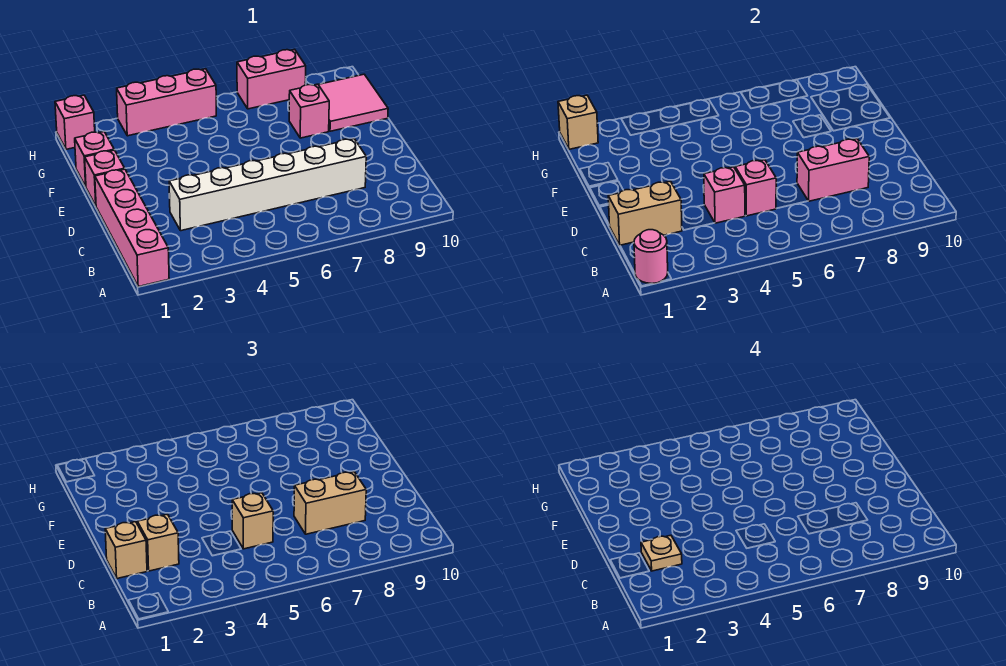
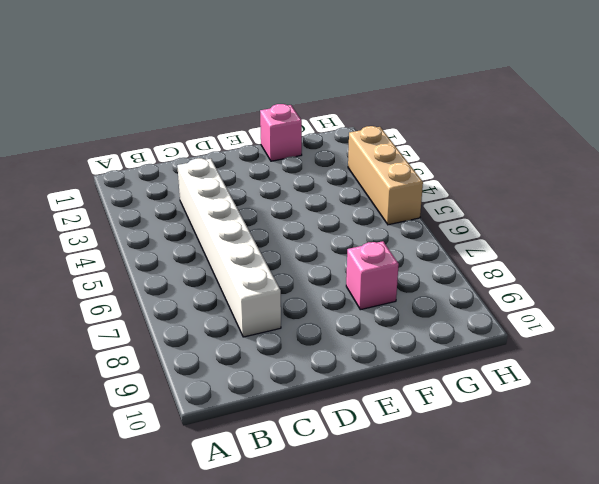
tan 1x3 brick [348,126,423,225] -> pink 1x3 brick [117,69,216,136]
none -> pink 1x4 brick [95,169,169,287]
none -> pink 1x1 brick [85,150,125,205]
none -> pink 2x2 tile [318,74,388,131]

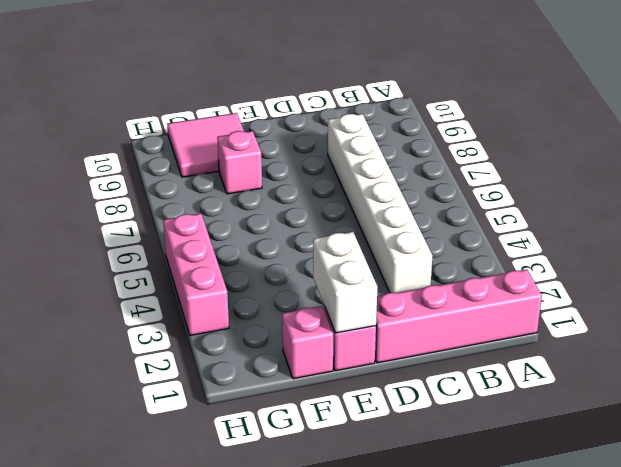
white 1x2 brick [313,232,377,333] -> none
none -> pink 1x1 brick [55,95,95,149]
none -> pink 1x2 brick [237,49,306,109]
none -> pink 1x1 round brick [634,230,668,283]

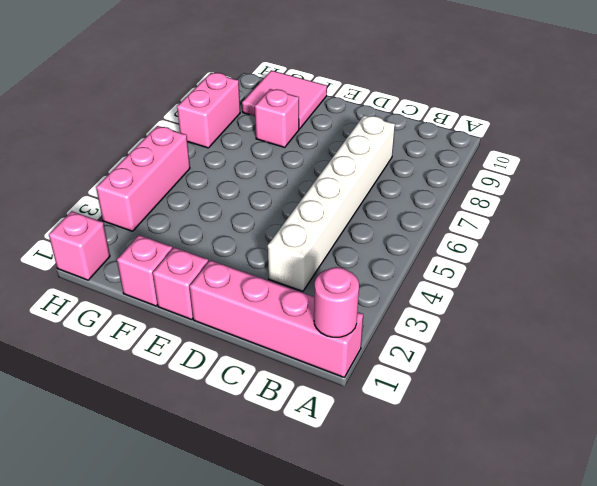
none -> tan 1x2 brick [608,181,682,245]
none -> pink 1x1 brick [704,167,745,223]
none -> pink 1x1 brick [735,160,776,216]

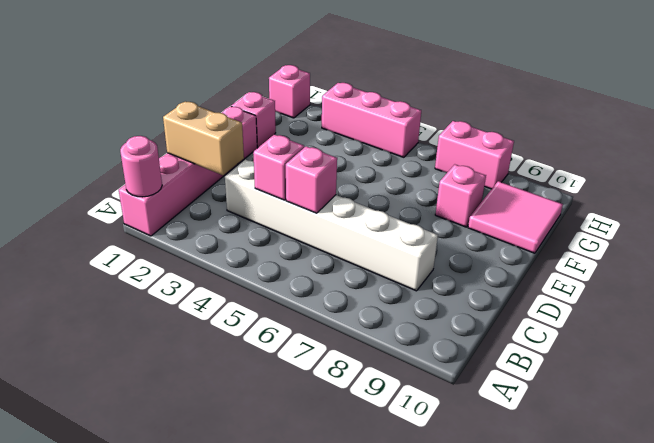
none -> pink 1x2 brick [797,139,869,201]
none -> tan 1x1 brick [558,95,598,149]
none -> tan 1x1 brick [105,522,147,579]

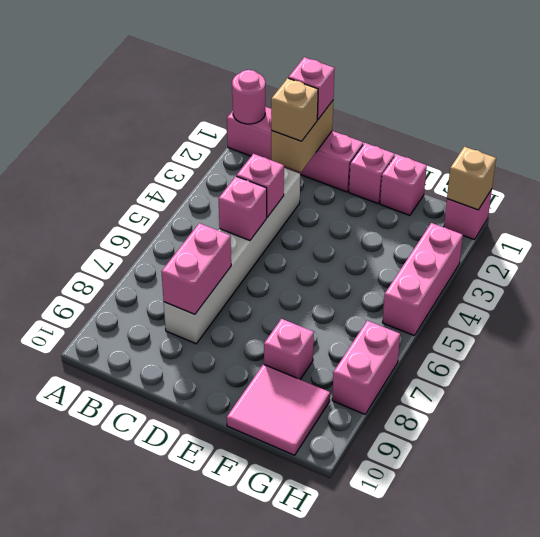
pink 1x1 brick [288,57,335,120] -> tan 1x1 brick [105,522,147,579]
none -> tan 1x1 brick [232,493,273,549]
none -> tan 1x2 brick [294,472,366,534]
none -> tan 1x1 plate [641,535,682,571]

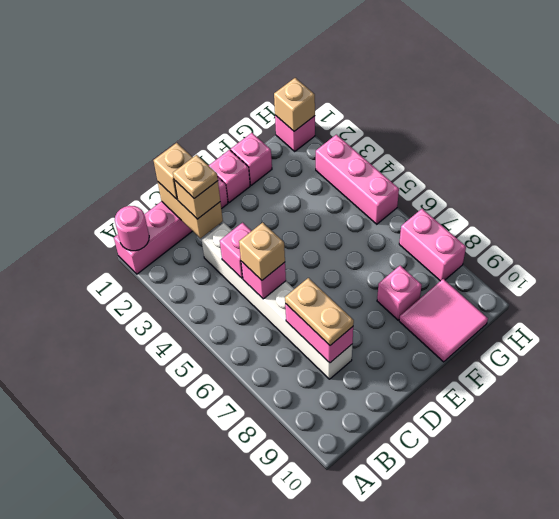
tan 1x2 plate [285,278,354,345] -> tan 1x2 brick [294,472,366,534]

